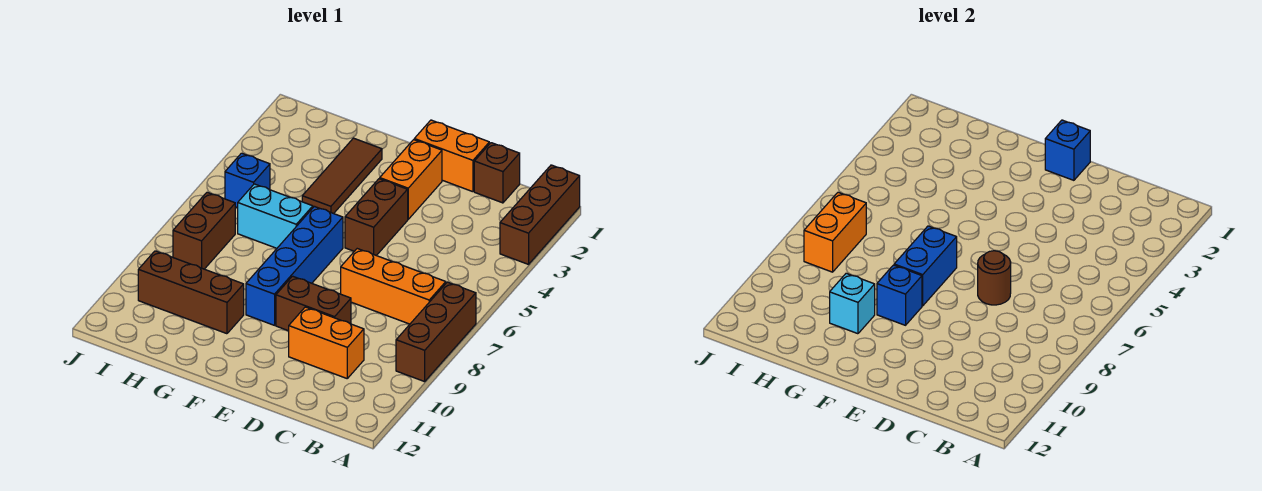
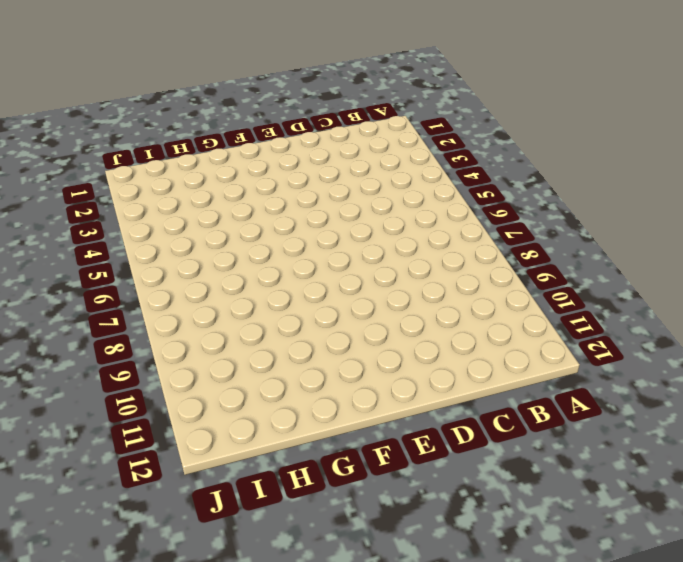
none -> brown 1x3 brick [500,165,580,264]
none -> brown 1x3 brick [396,282,476,382]
none -> orange 1x3 brick [341,249,446,324]

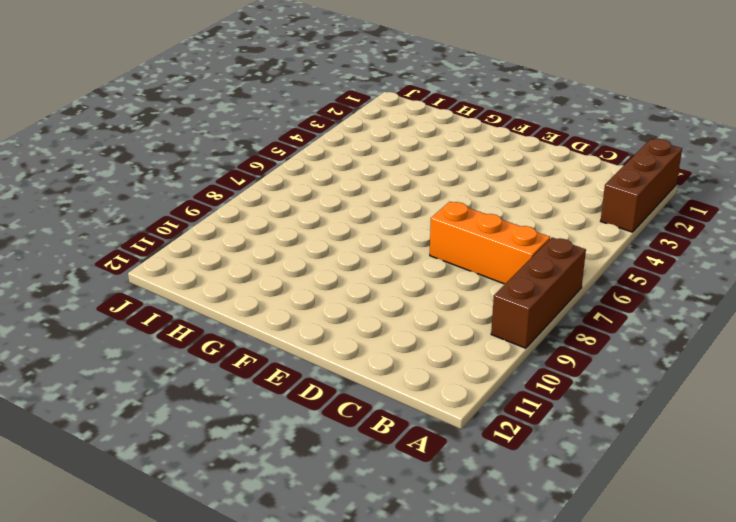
none -> brown 1x1 brick [474,143,520,203]
none -> orange 1x2 brick [289,307,364,378]
none -> orange 1x2 brick [414,120,489,192]

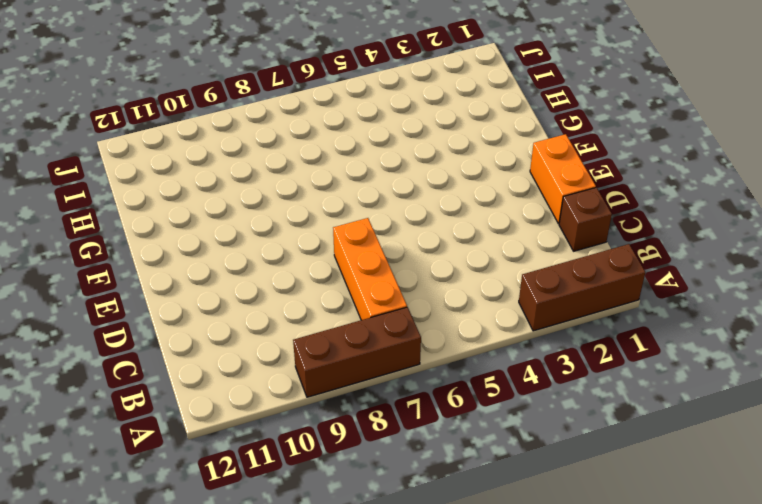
none -> orange 1x2 brick [289,307,364,378]
none -> brown 1x2 brick [276,276,351,331]
none -> orange 1x2 brick [380,140,442,219]

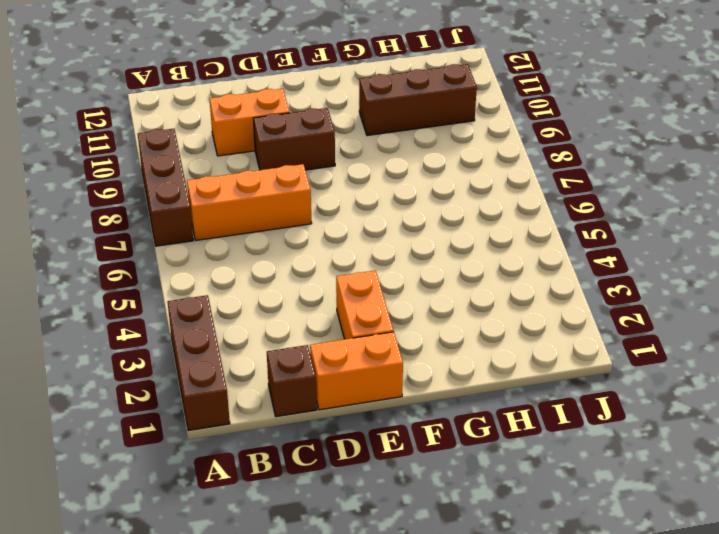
none -> brown 1x2 brick [345,179,408,256]
none -> blue 1x4 brick [246,206,343,325]
none -> brown 1x3 tile [302,138,382,214]

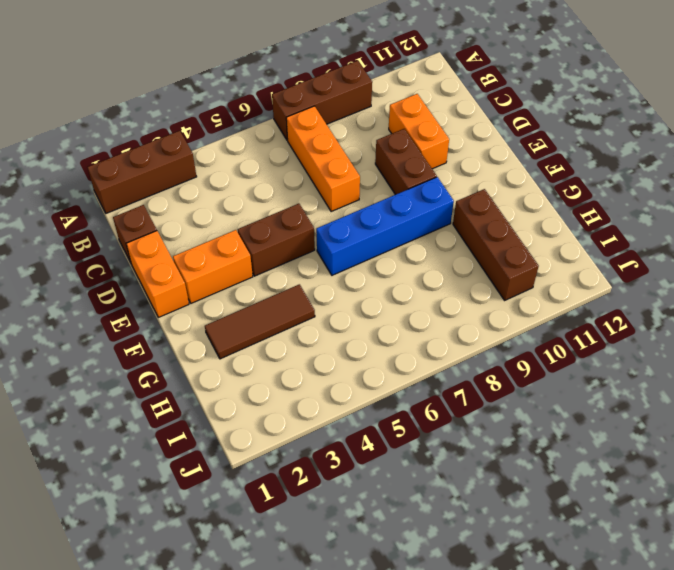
none -> cyan 1x2 brick [238,184,313,248]
none -> blue 1x1 brick [225,153,270,208]
none -> brown 1x2 brick [173,192,235,269]

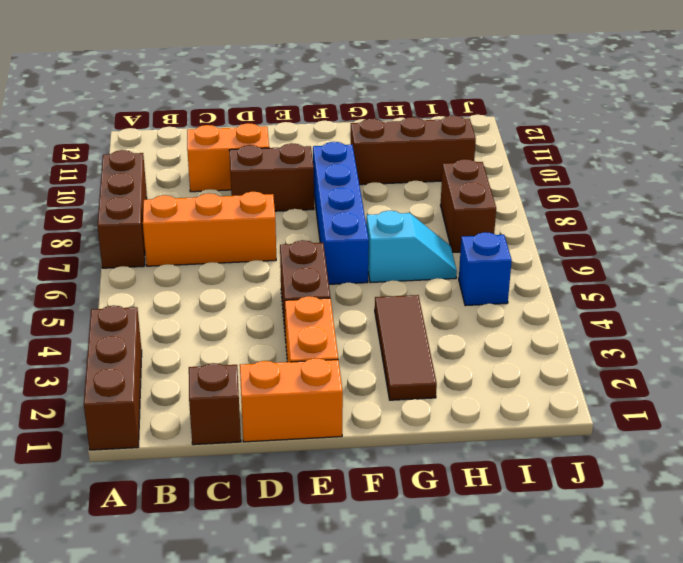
cyan 1x2 slope [366,211,457,283] -> cyan 1x2 brick [238,184,313,248]
none -> brown 1x1 round brick [978,251,1011,305]
none -> blue 1x1 brick [1045,120,1090,180]
none -> blue 1x2 brick [894,226,957,306]

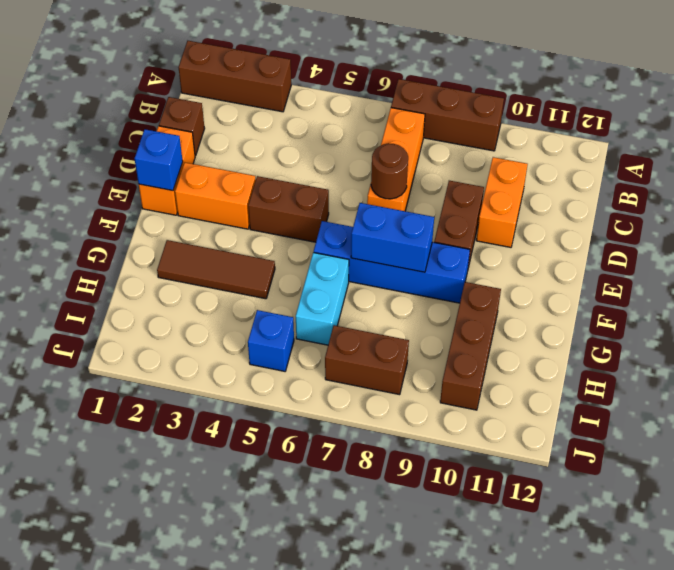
none -> blue 1x1 brick [877,265,922,325]
none -> cyan 1x1 brick [830,273,875,334]
none -> orange 1x2 brick [804,192,866,272]

